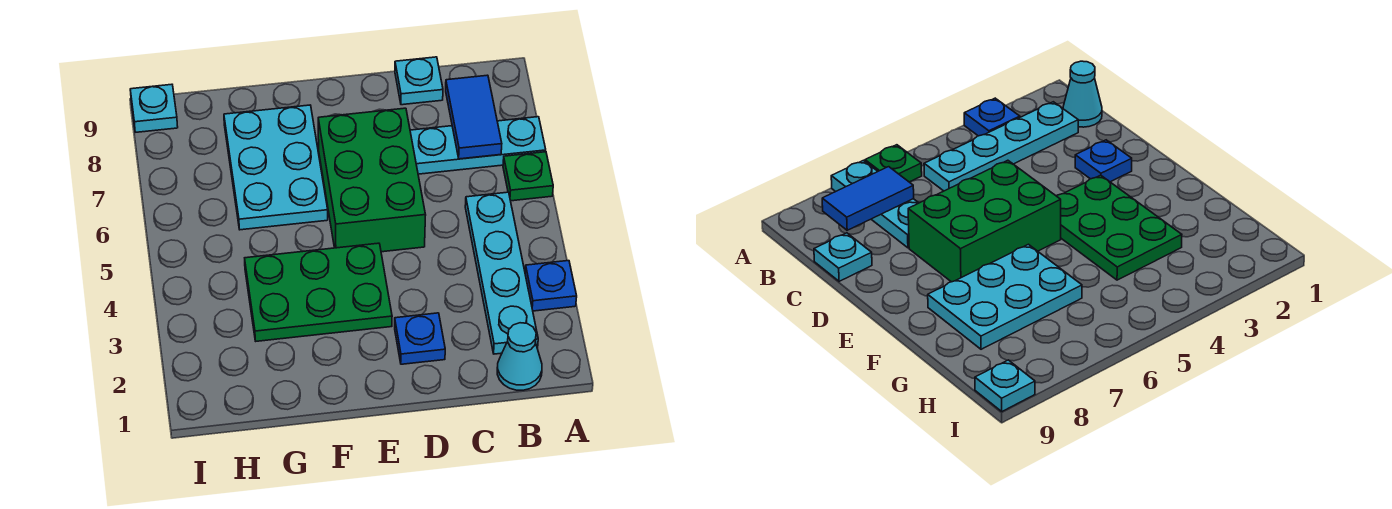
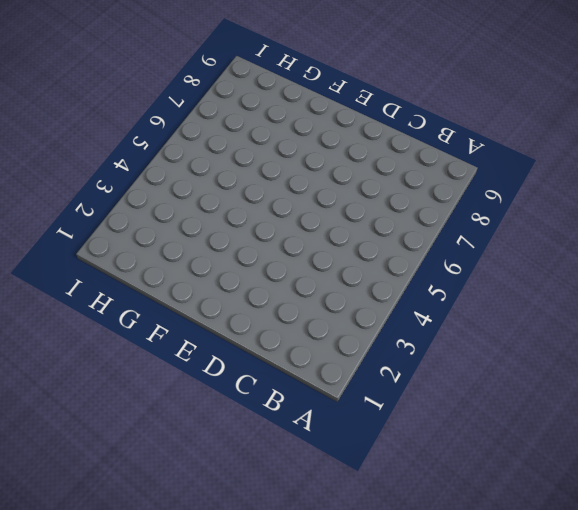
none -> blue 1x1 plate [525,261,577,311]
none -> green 1x1 plate [503,152,553,201]
none -> cyan 1x3 plate [410,117,546,174]

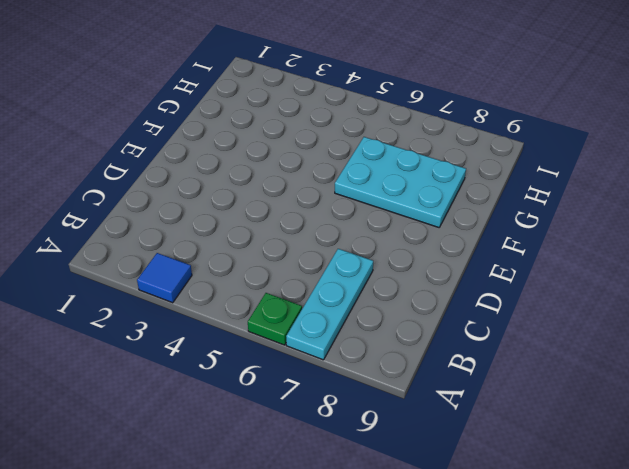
blue 1x1 tile [137,253,192,303] -> blue 1x1 plate [525,261,577,311]
none -> cyan 1x1 cone [497,323,542,390]
none -> cyan 1x4 plate [465,192,538,354]
none -> cyan 1x1 plate [395,57,443,105]

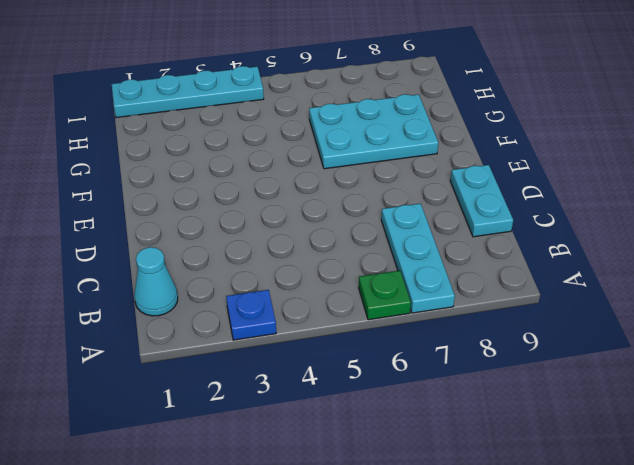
cyan 1x2 plate [450,165,513,237] -> cyan 1x1 plate [395,57,443,105]
cyan 1x4 plate [112,66,264,118] -> cyan 1x4 plate moved to [465,192,538,354]
none -> blue 1x1 plate [395,313,445,364]
none -> green 2x3 brick [318,108,426,252]
none -> green 2x3 plate [245,243,392,341]

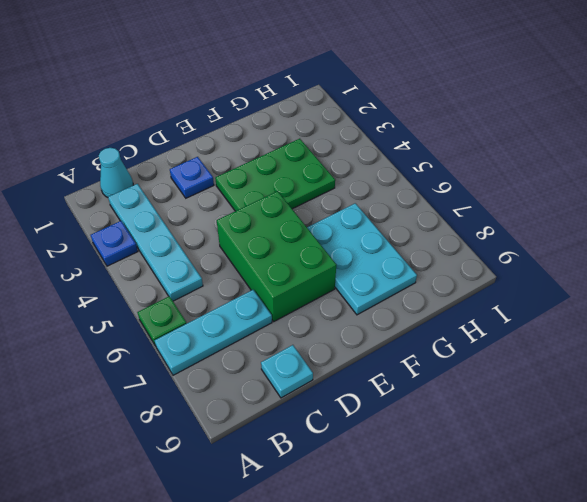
none -> cyan 1x1 plate [130,84,178,132]
none -> blue 1x2 tile [446,75,502,159]

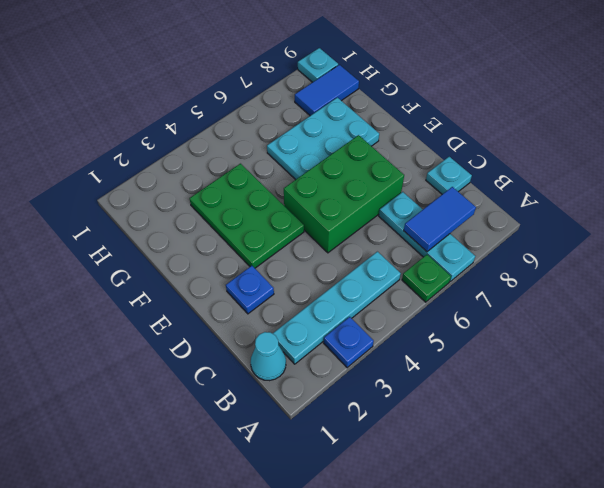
blue 1x2 tile [295,65,359,116] -> none

